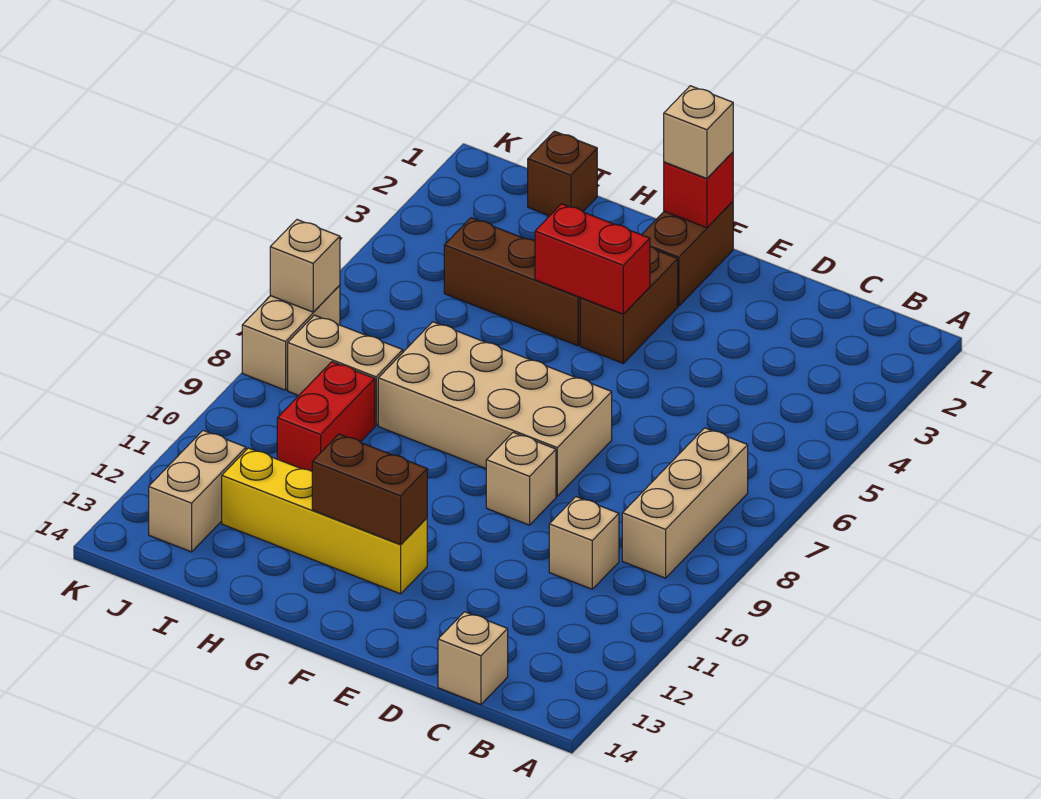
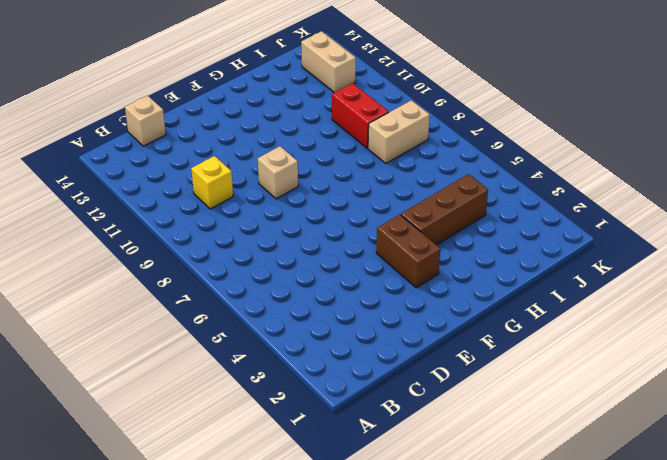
yellow 1x1 brick [191,156,233,209] -> tan 1x1 brick [549,497,619,589]
none -> tan 1x3 brick [622,428,748,578]
none -> tan 2x4 brick [378,322,612,496]
none -> brown 1x2 brick [642,202,733,306]

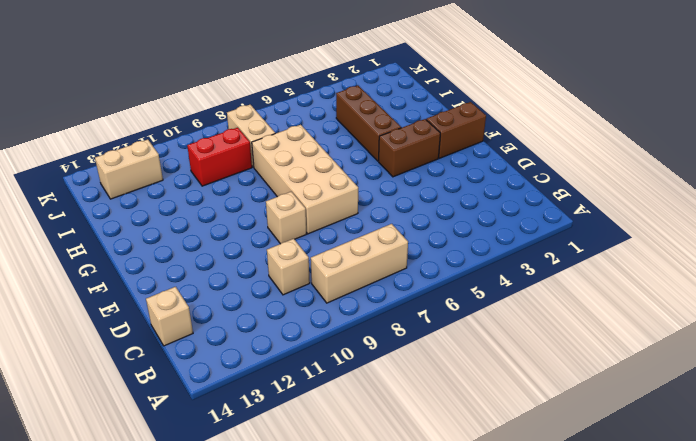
none -> yellow 1x4 brick [222,448,427,594]
none -> brown 1x1 brick [528,131,597,216]
none -> tan 1x2 brick [242,285,340,390]

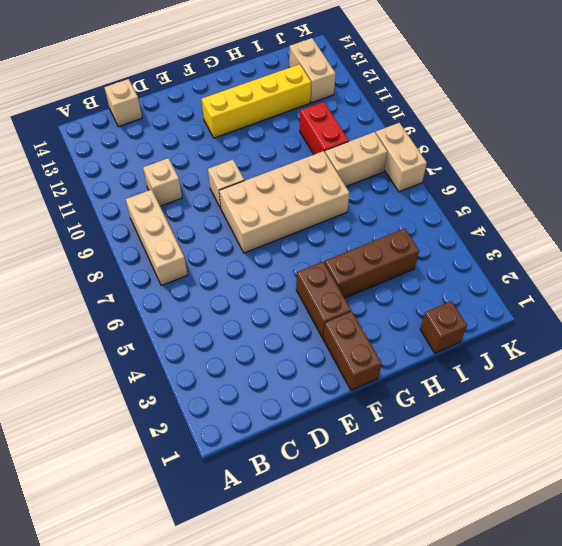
none -> red 1x1 brick [664,152,733,228]
none -> red 1x2 brick [535,204,650,314]
none -> brown 1x2 brick [312,434,427,544]

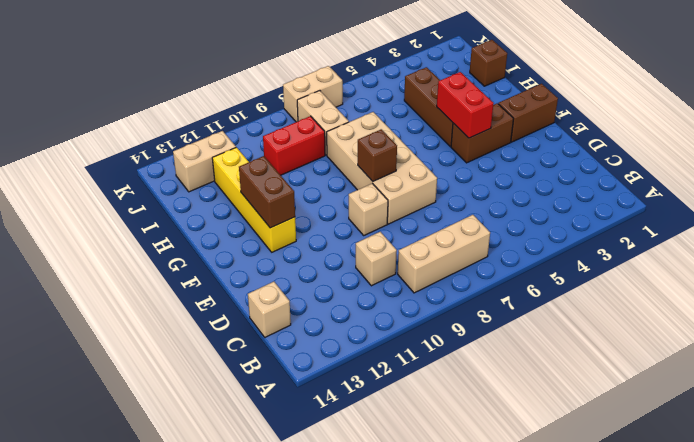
brown 1x1 brick [358,129,397,181] -> none
none -> red 1x1 brick [664,152,733,228]
none -> tan 1x1 brick [270,220,340,312]
none -> tan 1x1 brick [664,86,733,179]

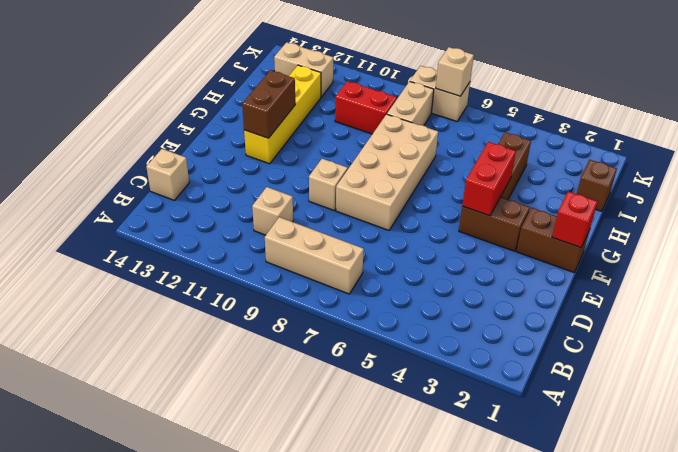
none -> tan 1x1 brick [664,86,733,179]

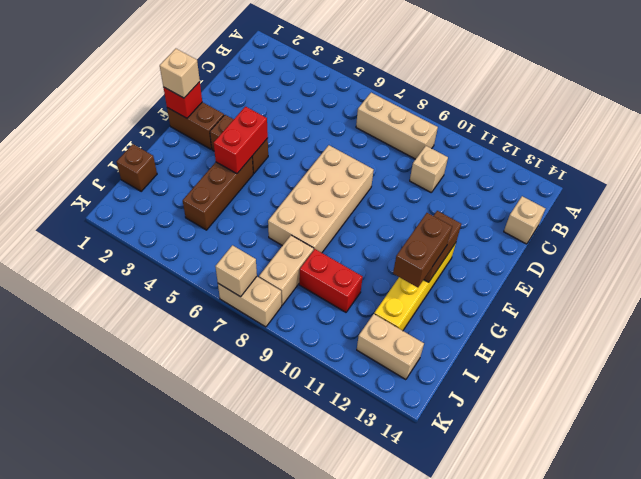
brown 1x2 brick [393,213,452,288] -> none
none -> tan 1x1 brick [486,432,556,525]

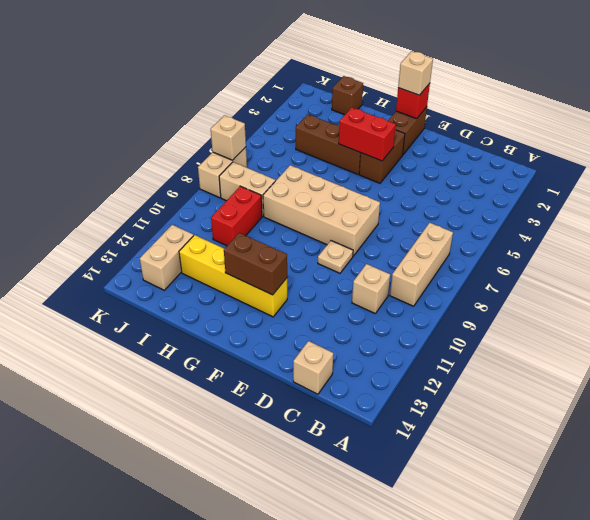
tan 1x1 plate [318,241,353,273] -> tan 1x1 brick [486,432,556,525]

